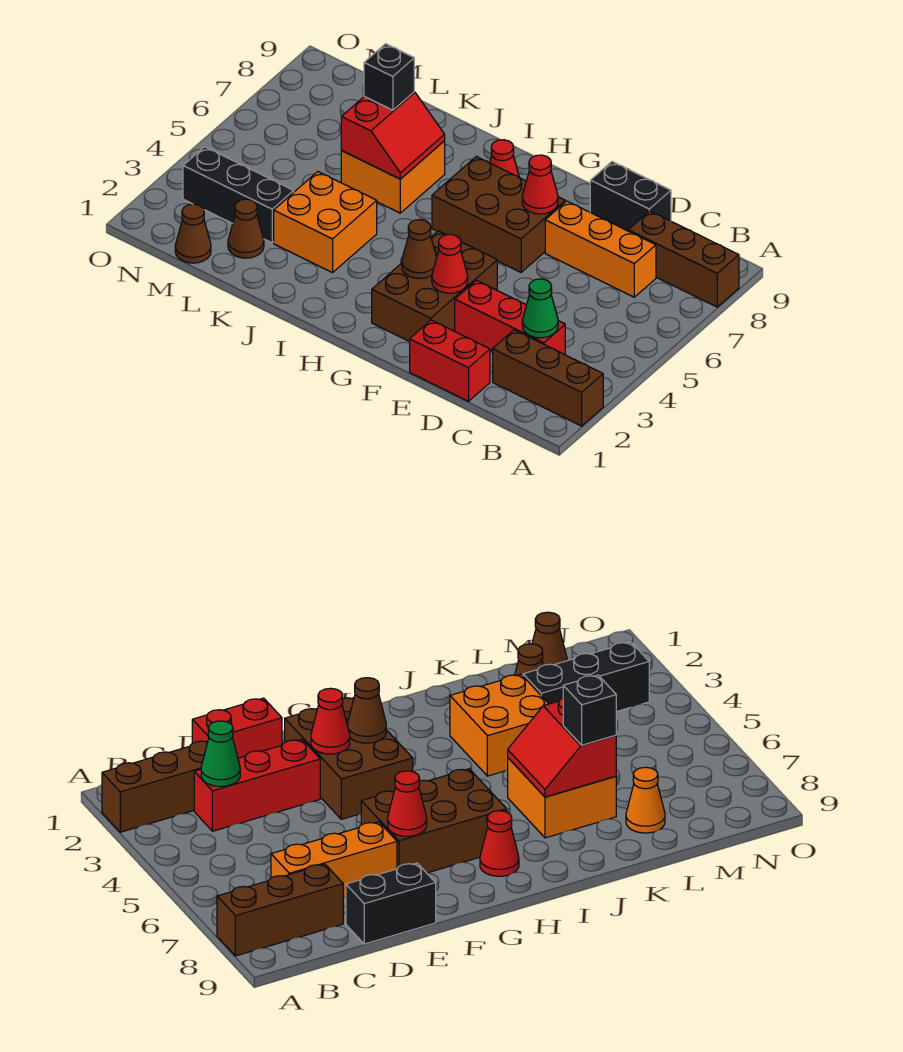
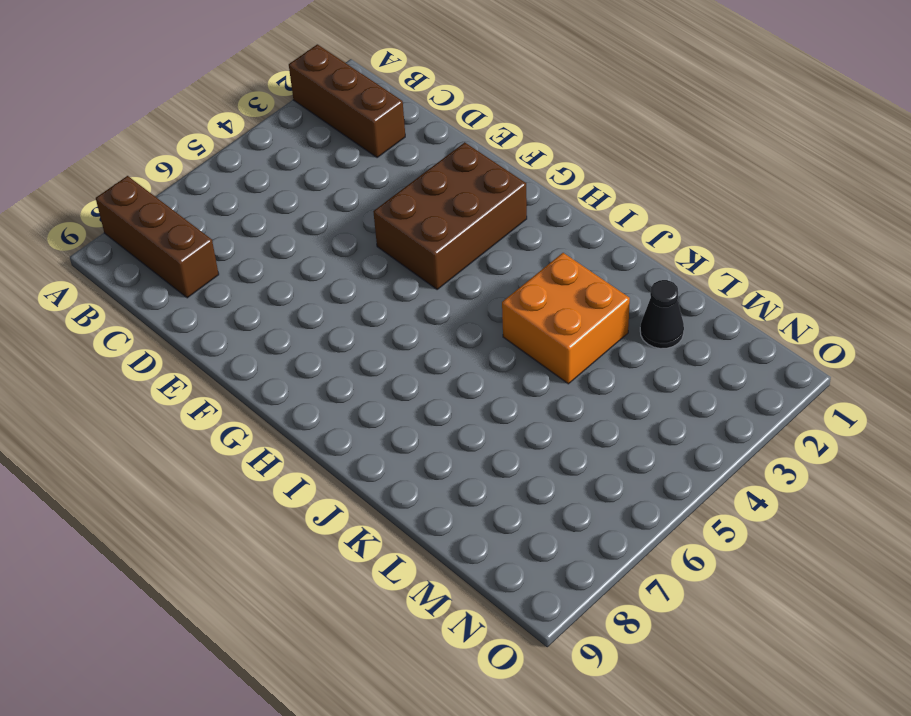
black 1x1 cone [640,280,684,349] -> brown 1x1 cone [228,199,264,258]
none -> red 1x3 brick [455,280,565,355]
none -> orange 1x3 brick [545,201,656,297]
none -> red 1x2 brick [410,320,490,401]

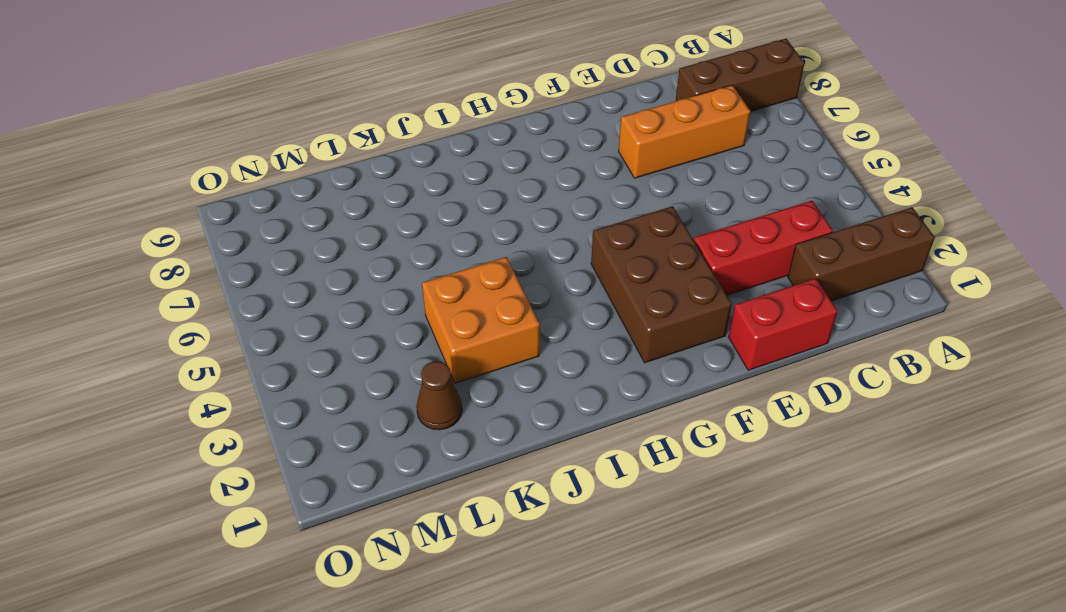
none -> black 1x2 brick [590,162,671,231]
none -> brown 2x3 brick [432,157,565,272]
none -> red 1x1 cone [490,140,519,177]

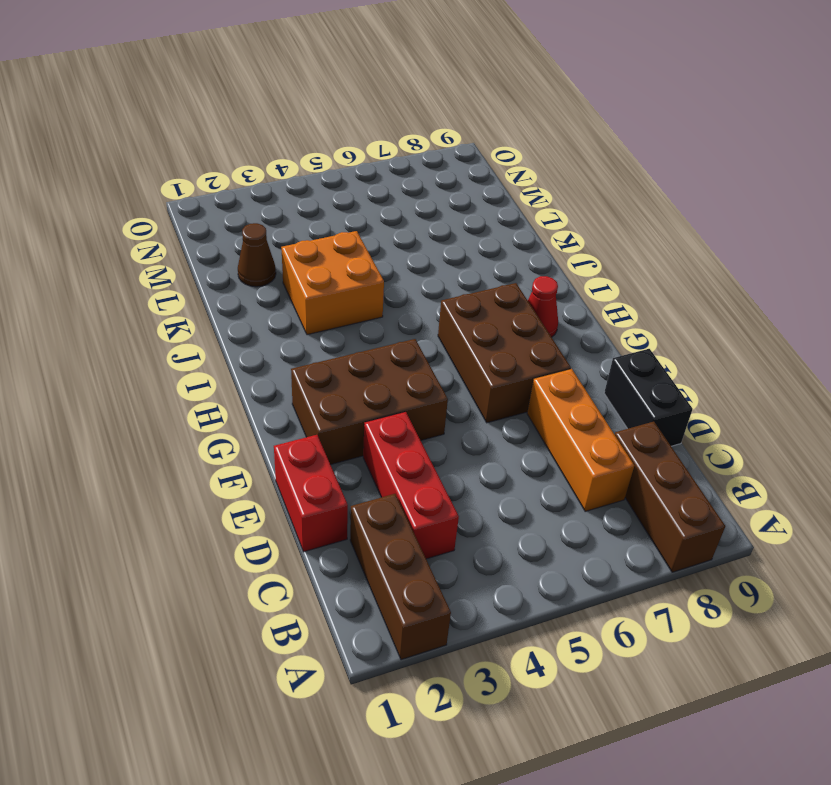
none -> orange 2x2 brick [341,141,445,213]
none -> black 1x3 brick [183,147,294,243]
none -> orange 1x1 cone [626,767,665,833]

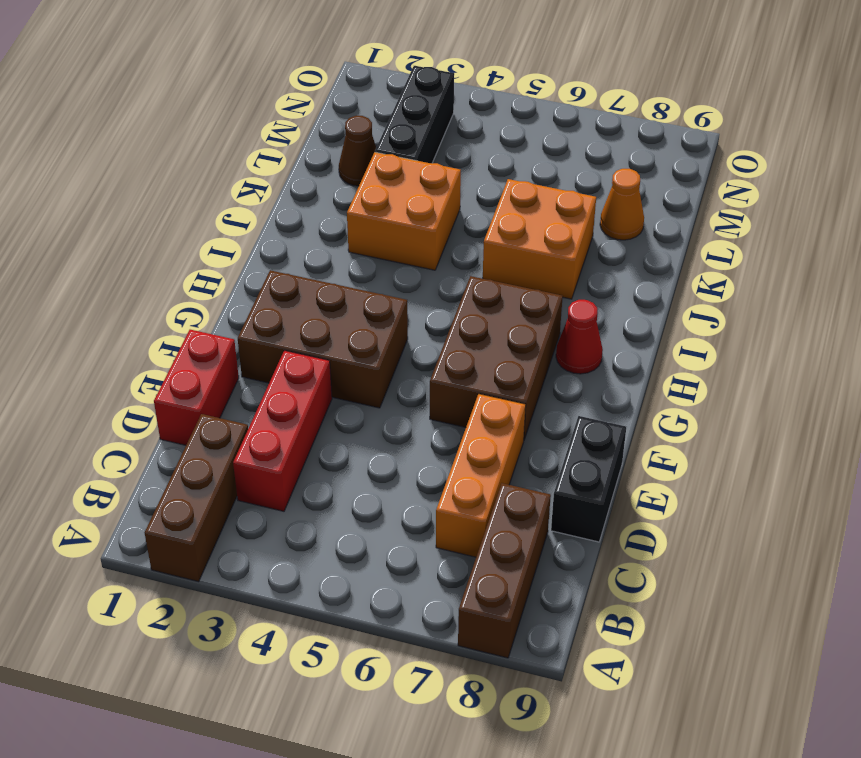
none -> brown 1x1 cone [175,204,211,263]
none -> green 1x1 cone [522,279,558,338]
none -> red 1x1 cone [432,234,468,293]

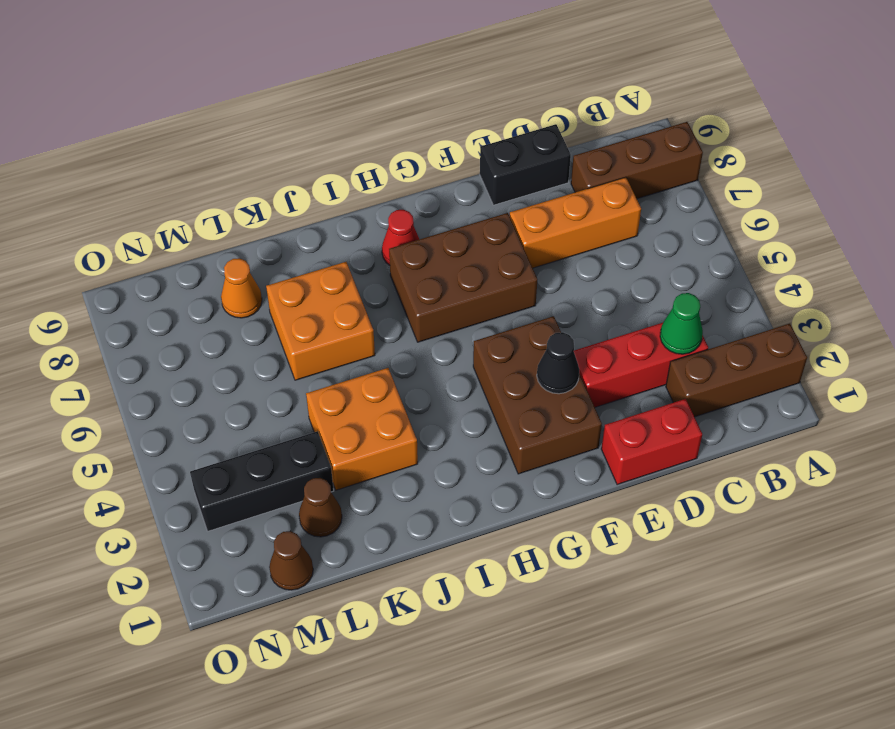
black 1x1 cone [537,332,579,394] -> red 1x1 cone [432,234,468,293]
none -> red 1x1 cone [522,155,558,214]
none -> brown 1x1 cone [402,220,437,278]
none -> red 2x2 slope [341,92,445,179]

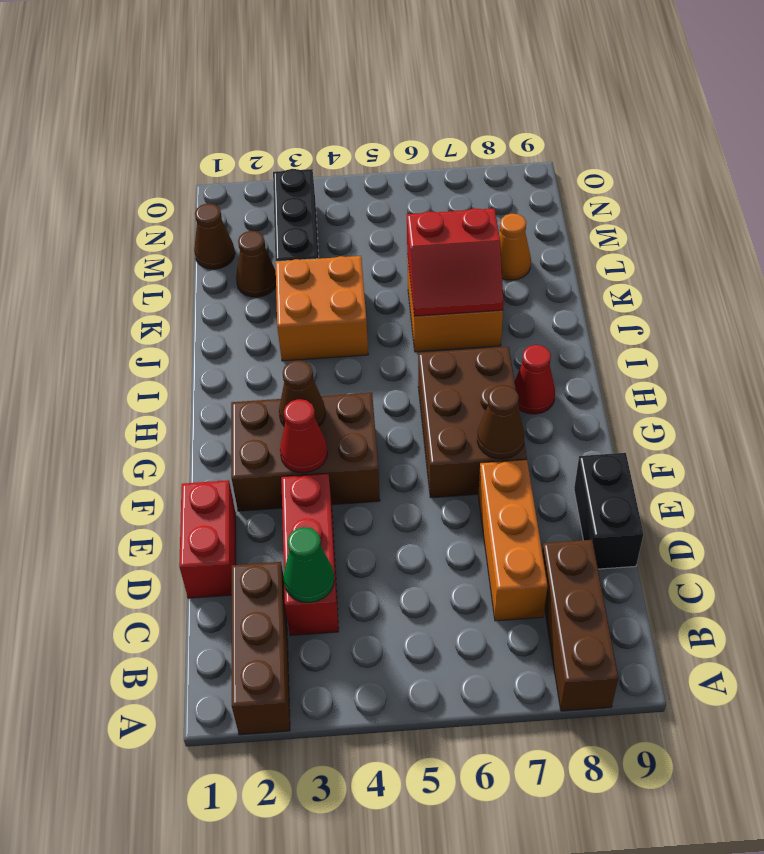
brown 1x1 cone [477,385,524,459] -> red 1x1 cone [522,155,558,214]
none -> black 1x1 brick [364,44,414,110]

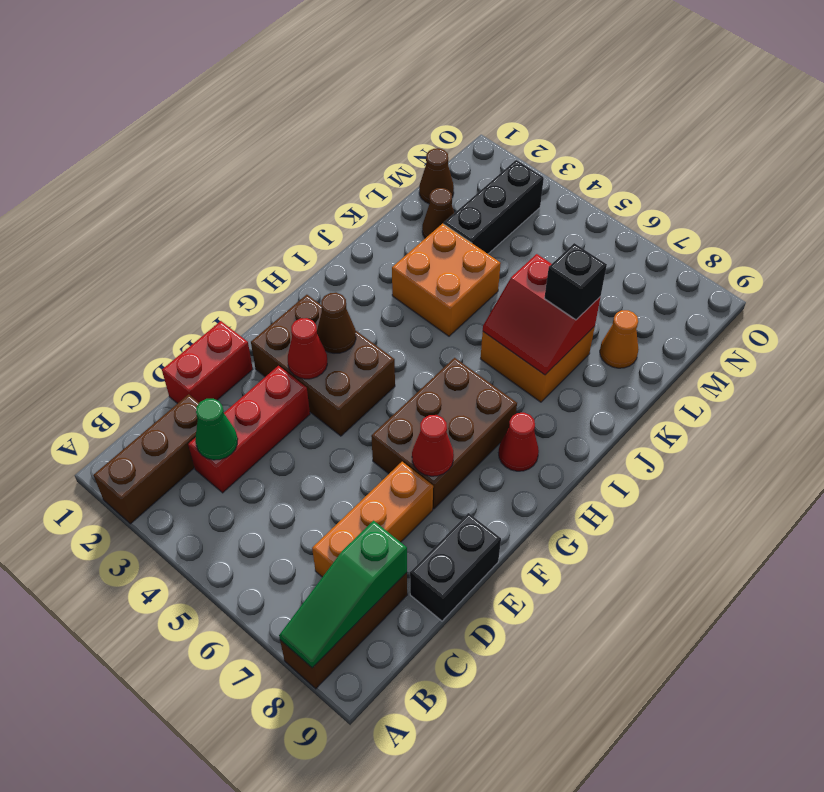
green 1x3 slope [279,521,407,668] -> none

